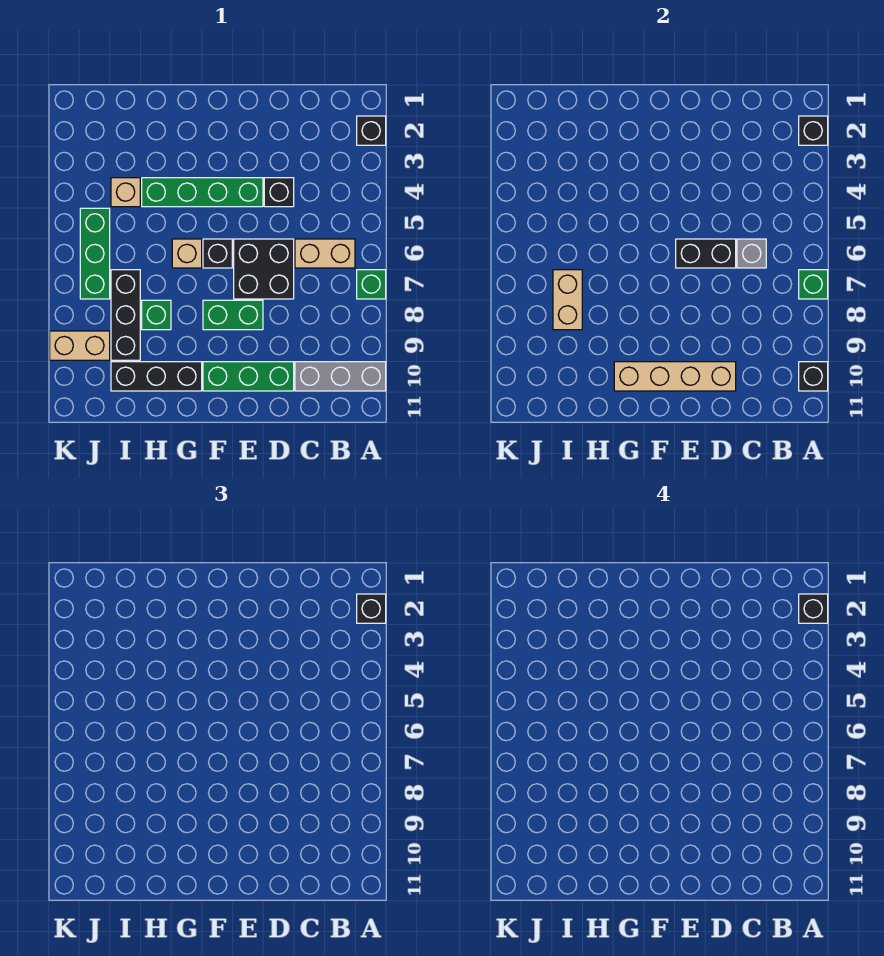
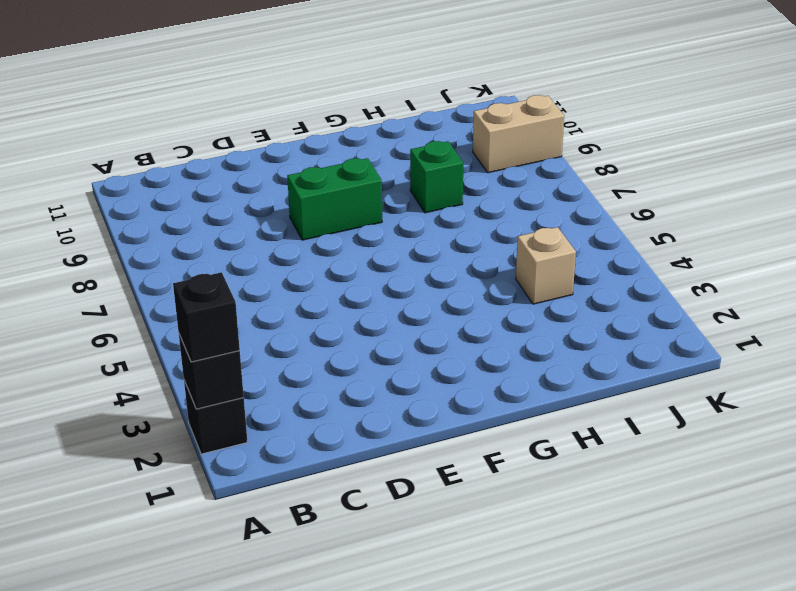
none -> green 1x1 brick [357,270,386,299]
none -> grey 1x3 brick [295,362,386,391]
none -> tan 1x2 brick [295,239,355,268]

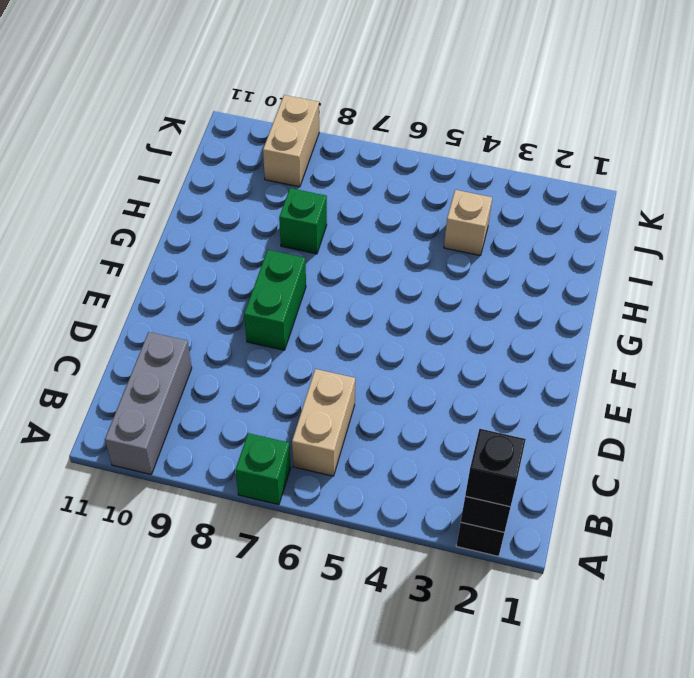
none -> black 1x1 brick [264,178,294,207]
none -> black 2x2 brick [234,239,294,299]
none -> green 1x3 brick [203,362,294,391]

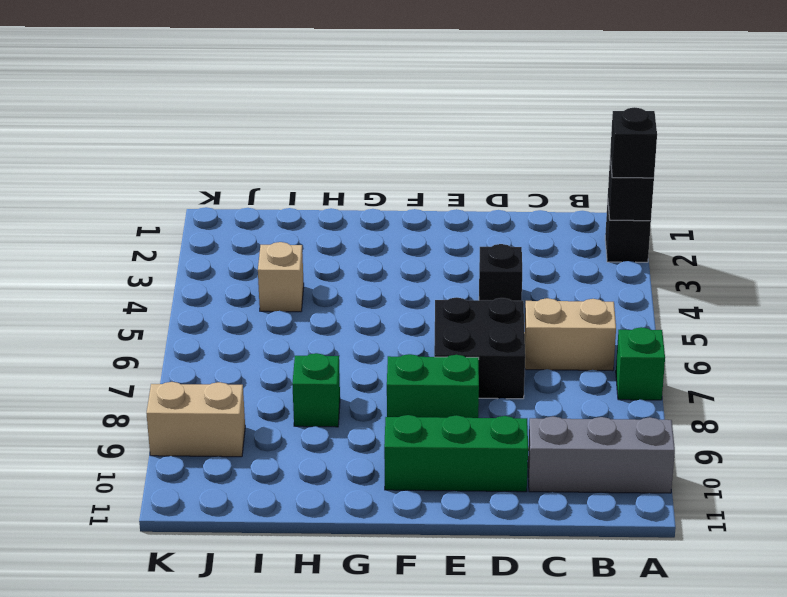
none -> green 1x4 brick [142,178,263,207]
none -> black 1x1 brick [203,239,232,268]
none -> tan 1x1 brick [172,239,202,268]

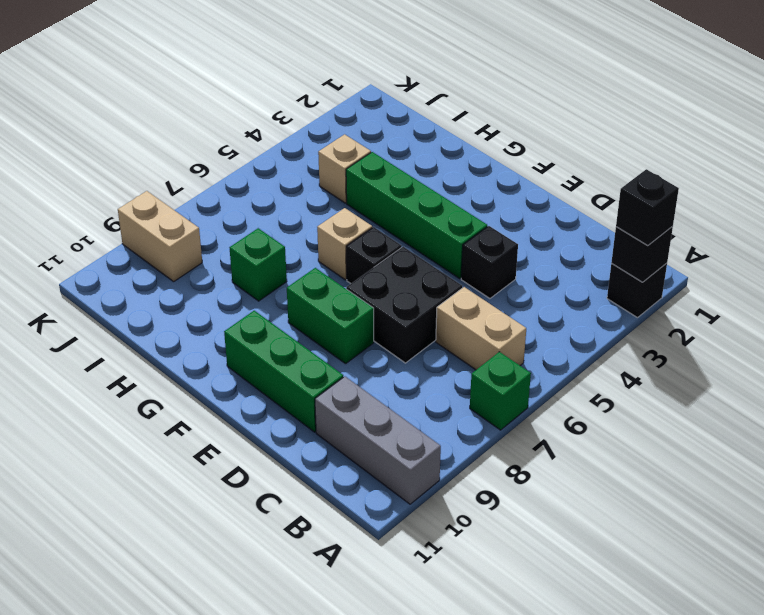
none -> black 1x3 brick [111,362,202,391]
none -> black 1x3 brick [111,270,140,360]
none -> green 1x3 brick [80,208,110,299]

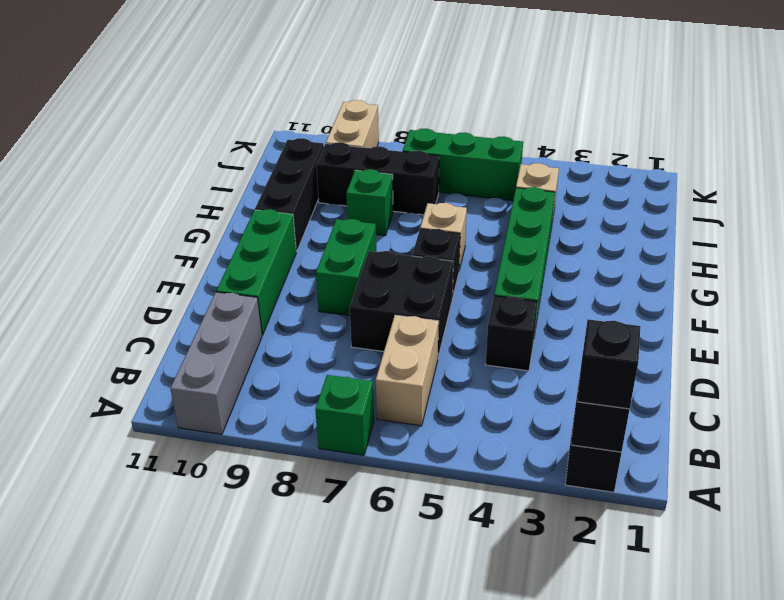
none -> green 1x1 brick [799,270,828,299]
none -> black 1x1 brick [799,362,828,391]
none -> grey 1x1 brick [737,239,766,268]

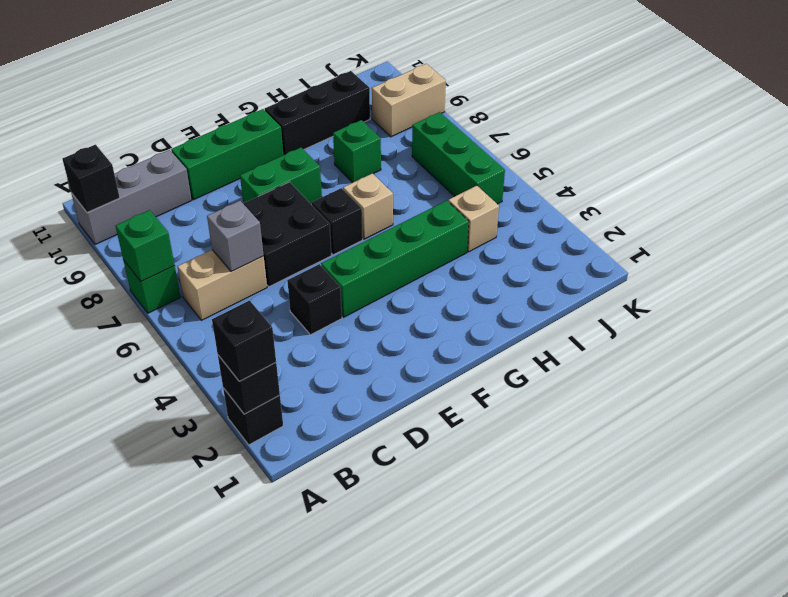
none -> black 1x3 brick [111,270,140,360]
none -> black 1x2 brick [676,239,736,268]
none -> tan 1x4 brick [614,362,736,391]

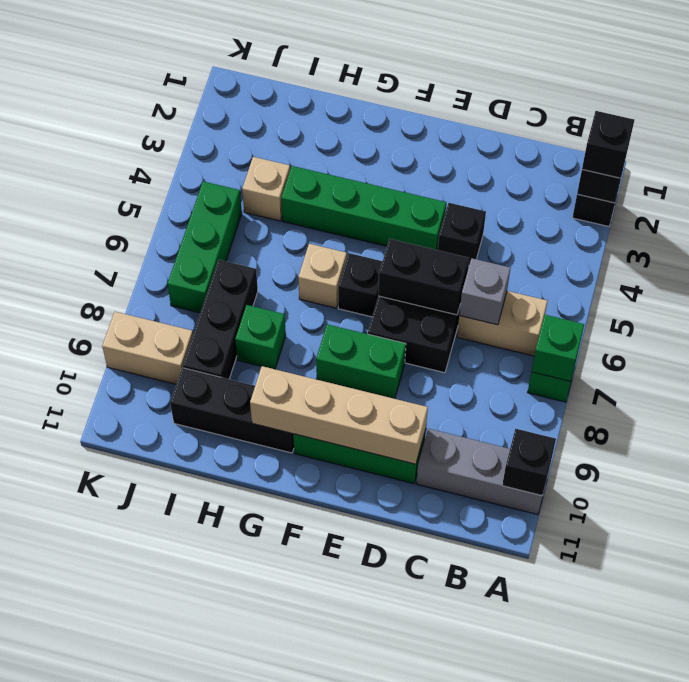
none -> tan 1x2 brick [553,270,582,330]
none -> black 1x1 brick [799,594,828,623]

